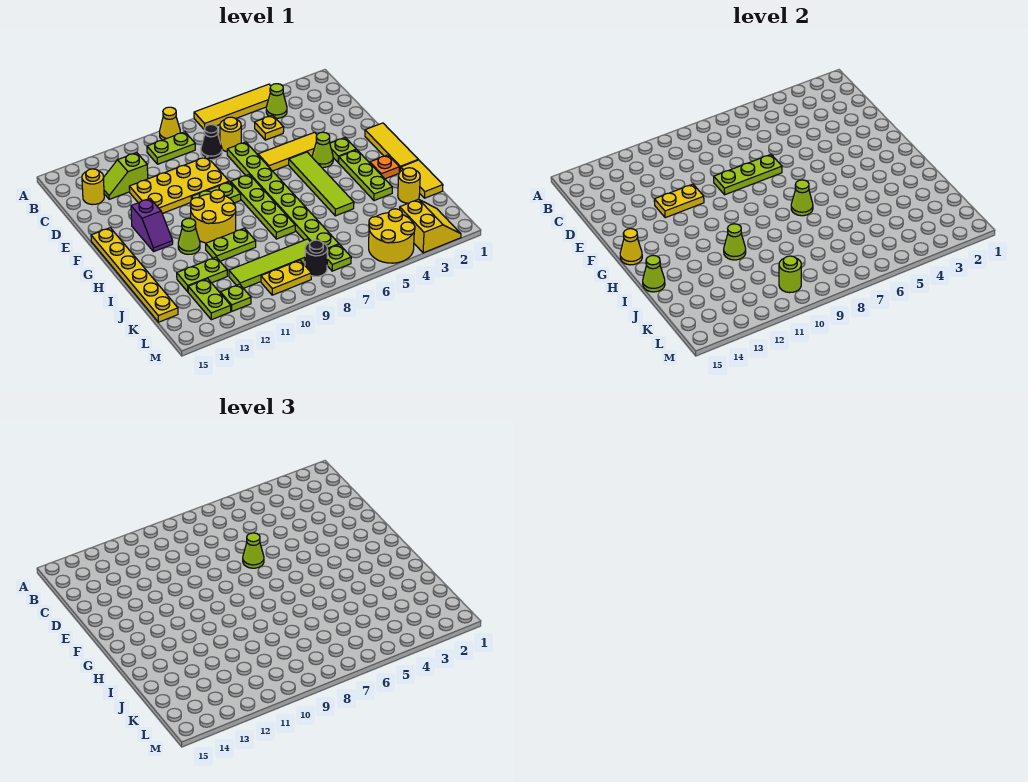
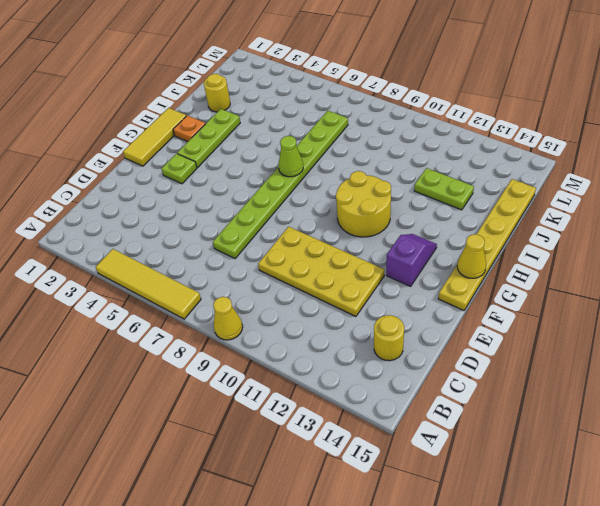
none -> lime 1x1 cone [266,84,287,118]
none -> lime 1x2 plate [147,132,195,164]
none -> yellow 1x1 plate [255,115,284,140]
none -> yellow 1x1 round brick [220,117,241,152]

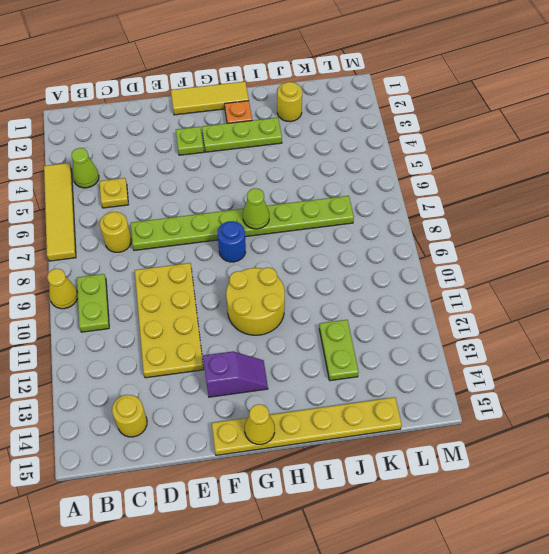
blue 1x1 round brick [218,221,246,262] -> lime 1x4 plate [231,175,295,239]
none -> black 1x1 cone [201,125,222,160]
none -> lime 1x2 slope [104,152,148,199]
none -> yellow 1x3 tile [258,132,317,171]
none -> lime 1x1 cone [312,132,333,168]

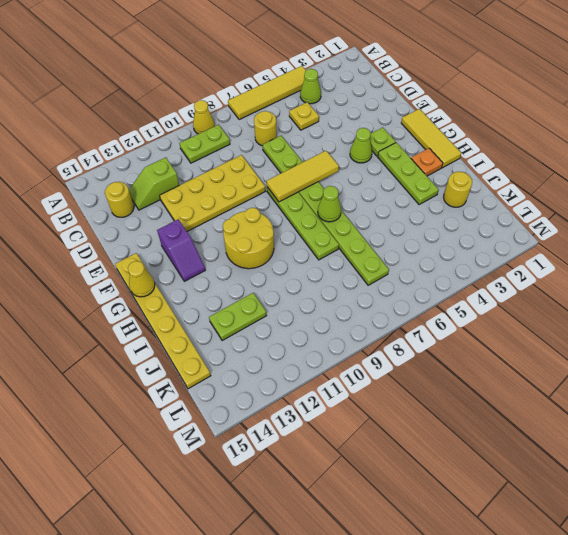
yellow 1x3 tile [267,151,339,202] -> yellow 1x3 tile moved to [258,132,317,171]
none -> black 1x1 cone [201,125,222,160]
none -> lime 1x4 tile [289,152,354,216]
none -> lime 1x2 plate [191,182,241,203]
none -> lime 1x1 cone [178,218,200,254]

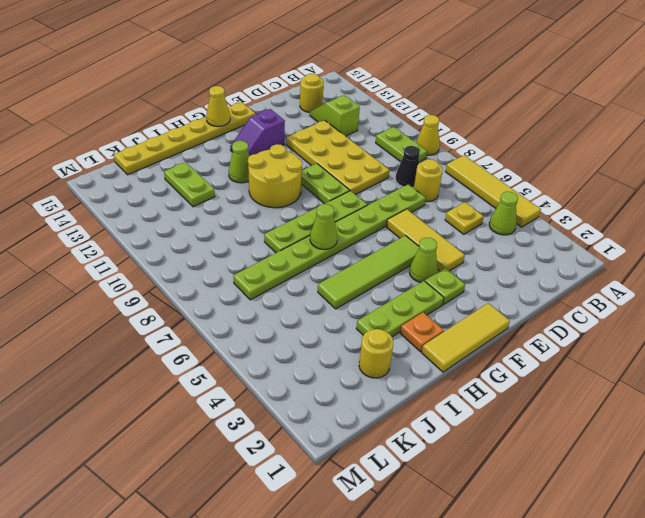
none -> yellow 1x2 tile [401,160,443,198]
none -> lime 1x2 plate [206,228,256,261]
none -> lime 1x4 tile [229,239,310,288]
none -> lime 1x2 plate [188,279,231,320]

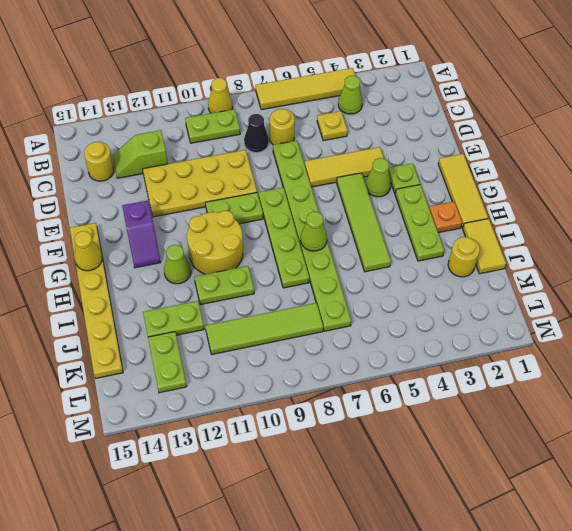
none -> yellow 2x2 slope [400,199,461,253]
none -> yellow 2x2 round brick [369,209,415,263]
none -> lime 1x1 plate [327,245,351,271]
none -> black 1x1 round brick [305,240,327,276]

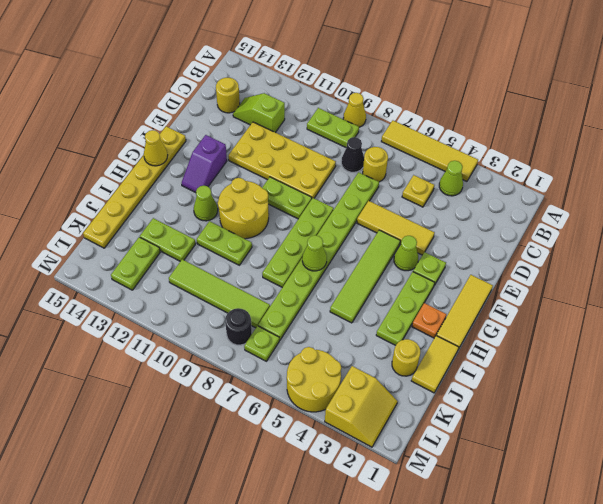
none -> yellow 1x2 plate [261,260,311,295]
none -> lime 1x1 plate [220,284,251,311]
none -> lime 1x3 plate [714,155,782,195]
none -> yellow 1x2 plate [654,184,704,218]

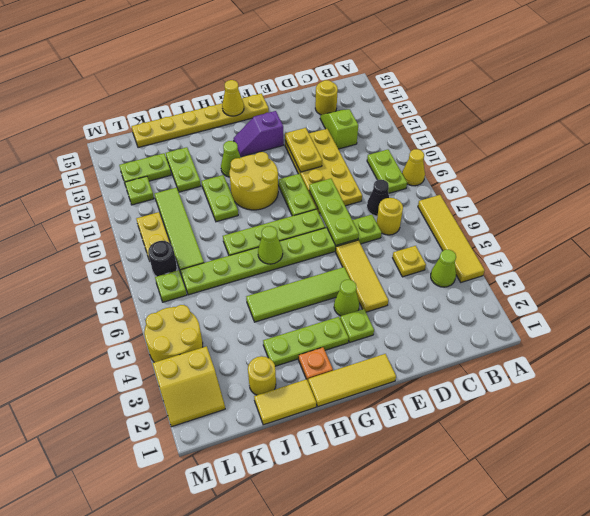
none -> lime 1x1 cone [724,224,746,260]
none -> lime 1x1 cone [643,255,665,292]
none -> lime 1x1 round brick [779,256,801,293]
none -> lime 1x1 cone [243,533,264,568]

